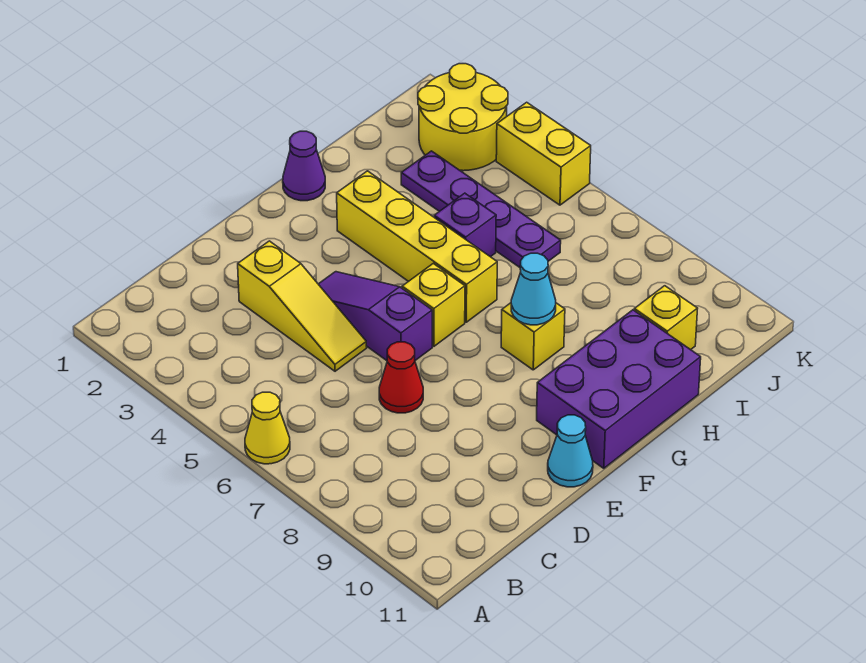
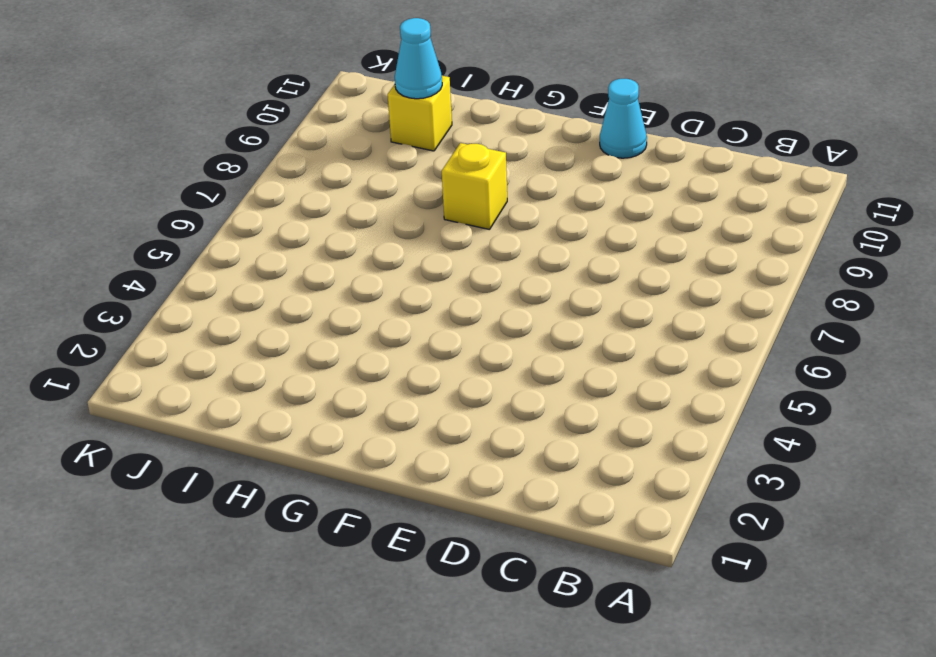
cyan 1x1 cone [395,18,442,99] -> cyan 1x1 cone moved to [511,253,556,325]
none -> yellow 1x1 cone [245,392,290,464]
none -> yellow 1x3 slope [238,241,367,371]
none -> red 1x1 cone [379,342,423,413]

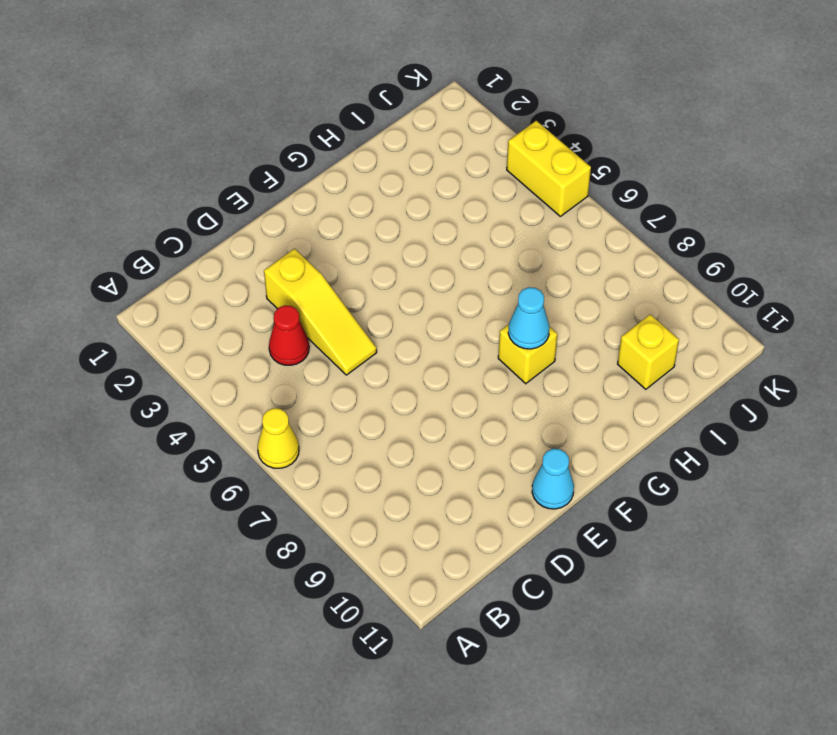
red 1x1 cone [269,305,309,365] -> red 1x1 cone moved to [379,342,423,413]
none -> purple 1x3 slope [319,272,432,361]
none -> yellow 1x1 brick [402,263,465,346]
none -> purple 2x3 brick [537,310,701,468]

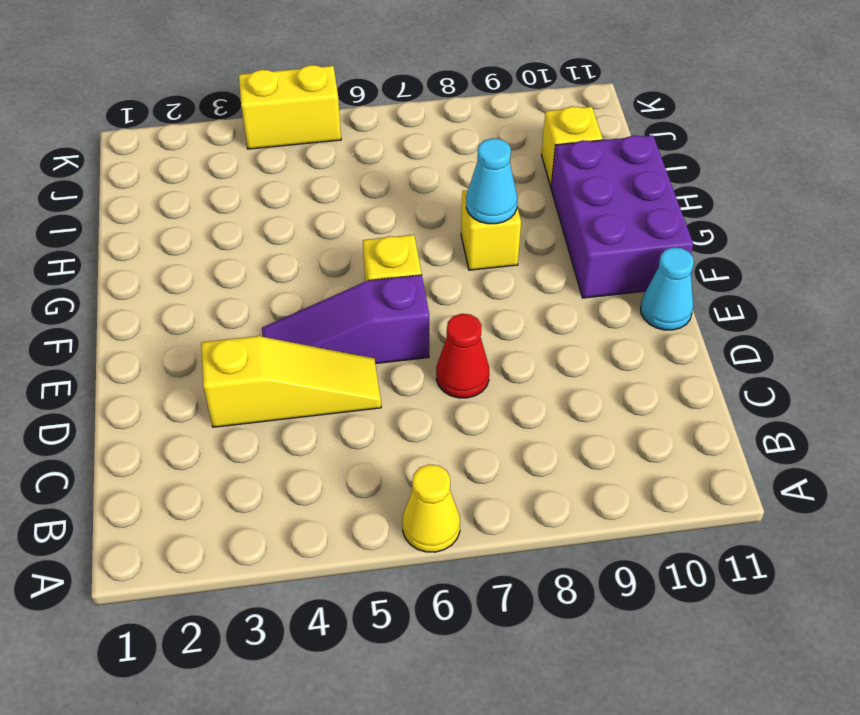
none -> purple 1x1 cone [283,131,325,201]
none -> yellow 1x4 brick [337,171,497,322]
none -> purple 1x1 brick [434,193,496,257]

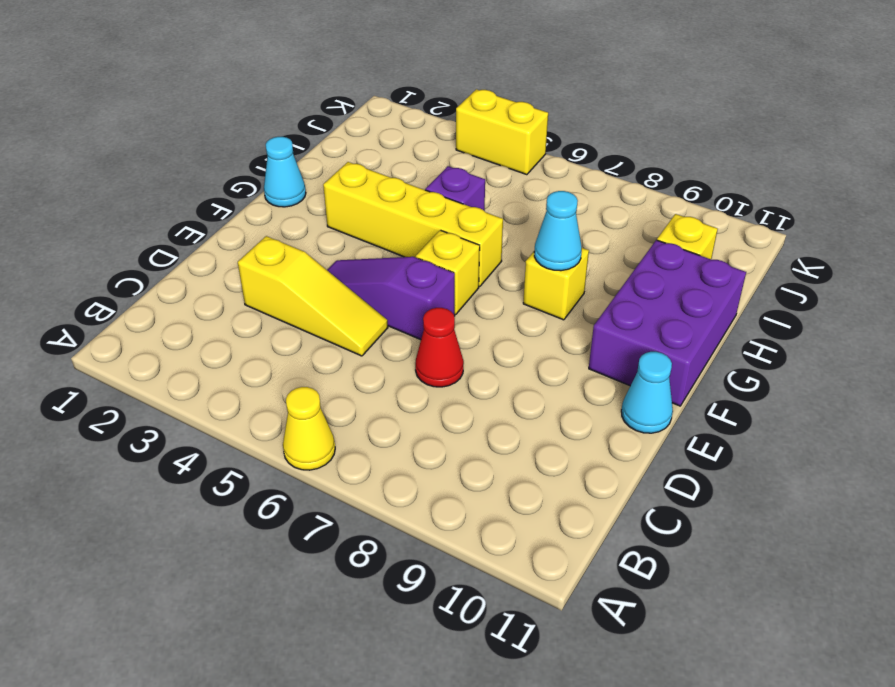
cyan 1x1 cone [264,137,306,207] -> purple 1x1 cone [283,131,325,201]
none -> purple 1x4 plate [401,151,561,267]
none -> yellow 2x2 round brick [418,64,508,171]

